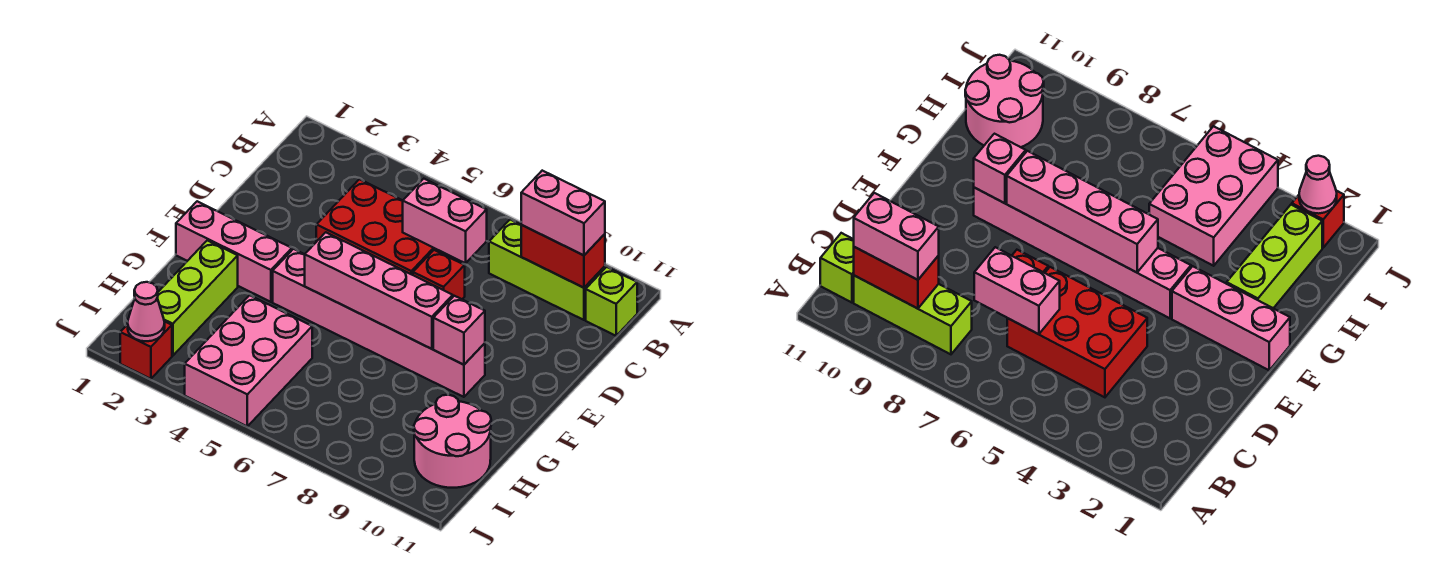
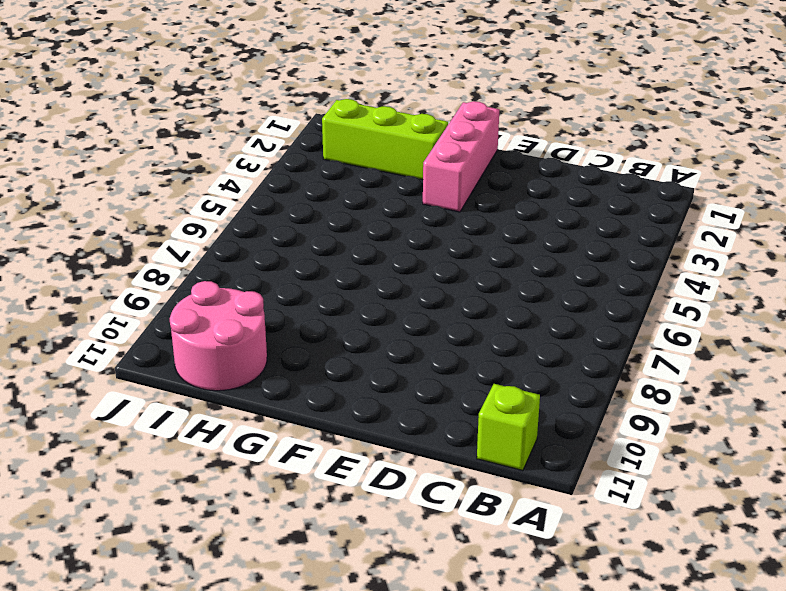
none -> lime 1x3 brick [489,220,605,320]
none -> red 2x3 brick [316,179,454,275]
none -> red 1x1 brick [413,250,465,299]

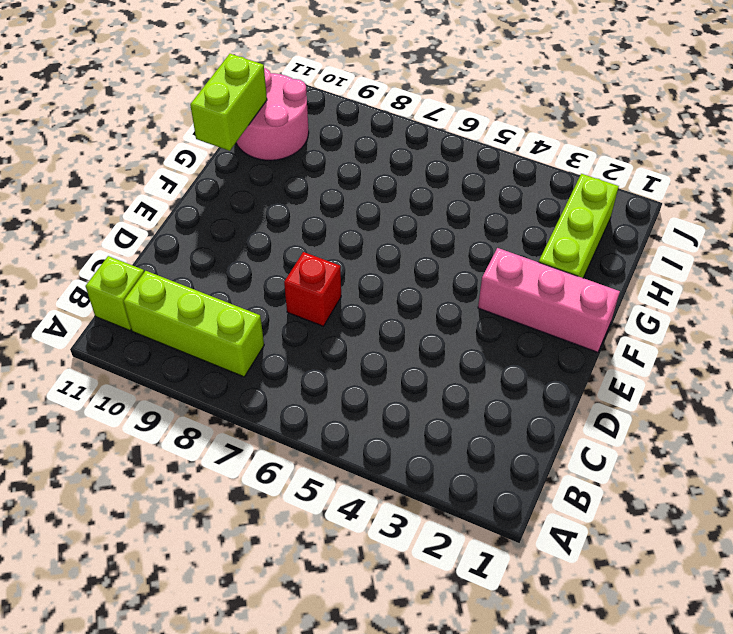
lime 1x2 brick [190,54,267,151] -> none
none -> red 2x3 brick [316,179,454,275]
none -> pink 1x6 brick [273,249,485,397]
none -> pink 2x3 brick [185,295,312,426]

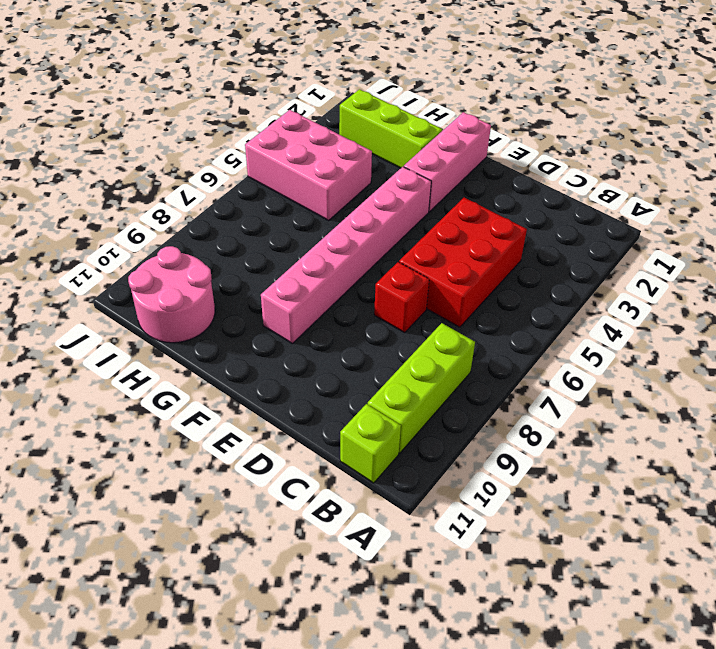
none -> red 1x1 brick [120,321,172,379]
none -> red 1x2 brick [521,225,605,288]
none -> pink 1x2 brick [403,179,487,263]

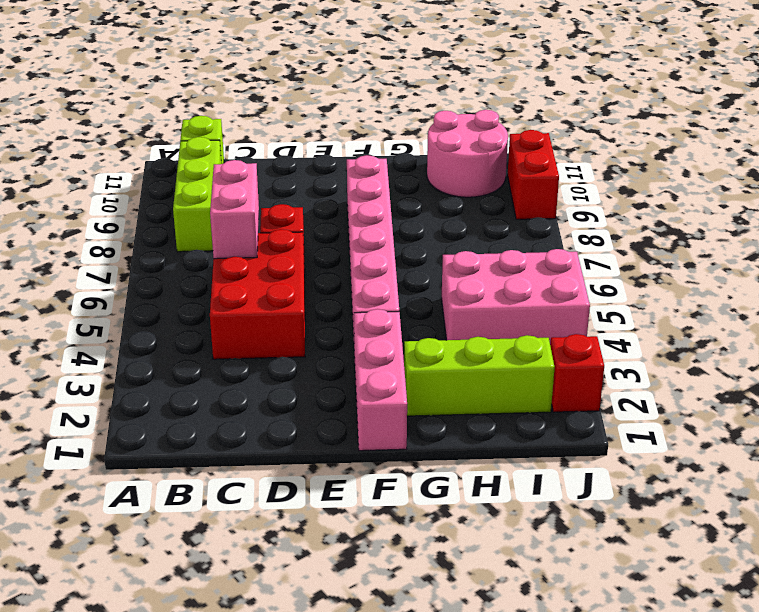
red 1x2 brick [508,130,559,219] -> red 1x2 brick moved to [521,225,605,288]
none -> pink 1x4 brick [305,232,453,349]
none -> pink 1x1 brick [433,296,485,365]
none -> pink 1x1 cone [128,282,165,341]

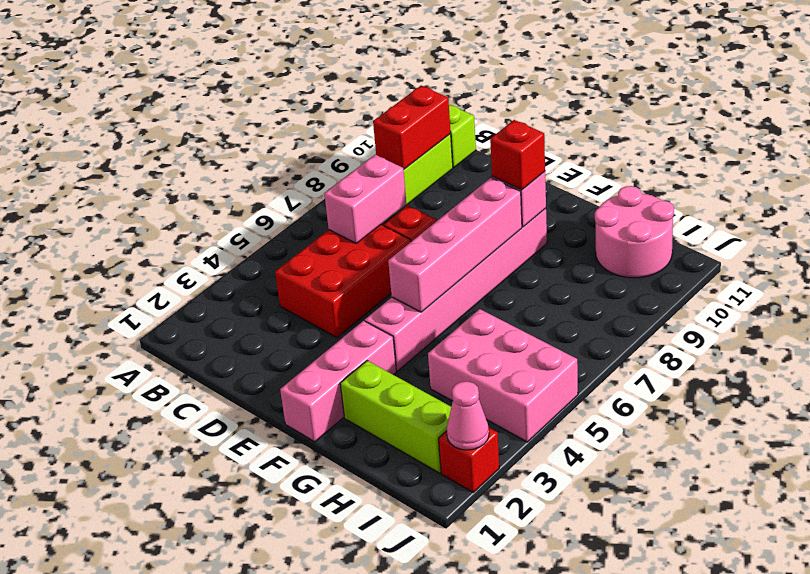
red 1x1 brick [490,120,545,190] -> none
none -> pink 1x2 brick [521,171,605,255]

